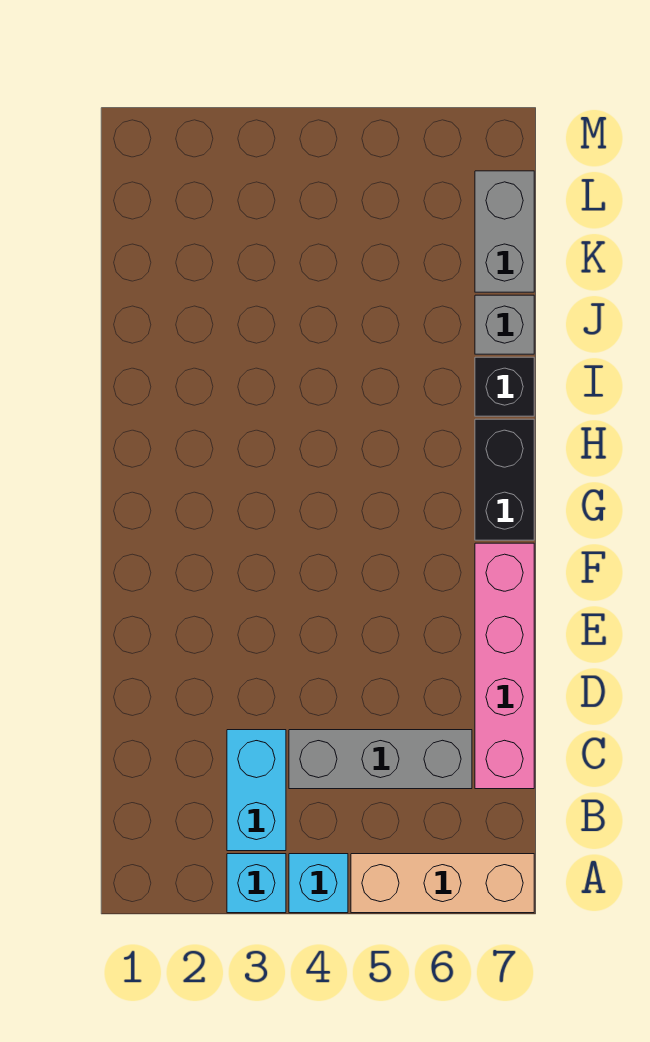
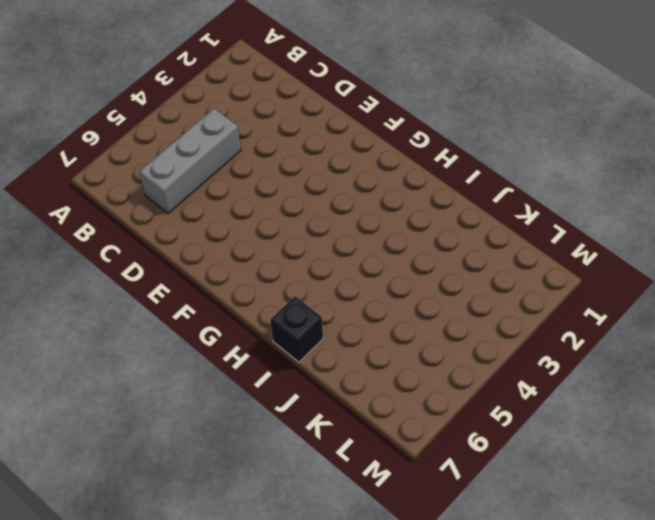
none -> cyan 1x1 brick [227,854,286,913]
none -> cyan 1x1 brick [289,854,348,913]

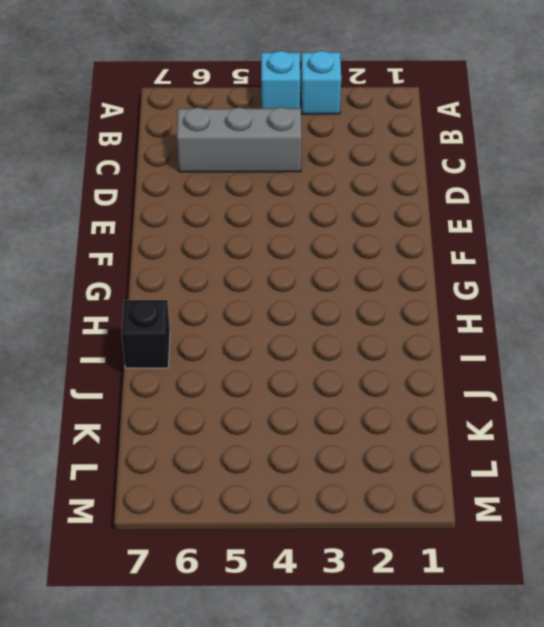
none -> tan 1x3 brick [351,854,534,913]
none -> cyan 1x2 brick [227,730,286,851]

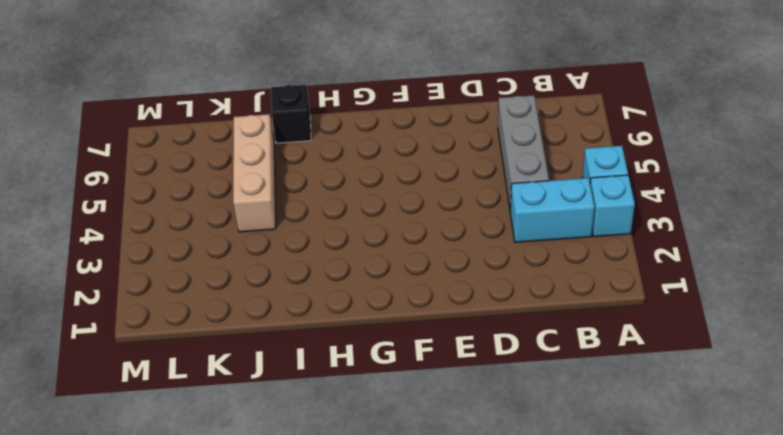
tan 1x3 brick [233,114,276,232] -> tan 1x3 brick moved to [351,854,534,913]
none -> pink 1x4 brick [475,543,534,789]
none -> black 1x2 brick [475,419,534,540]

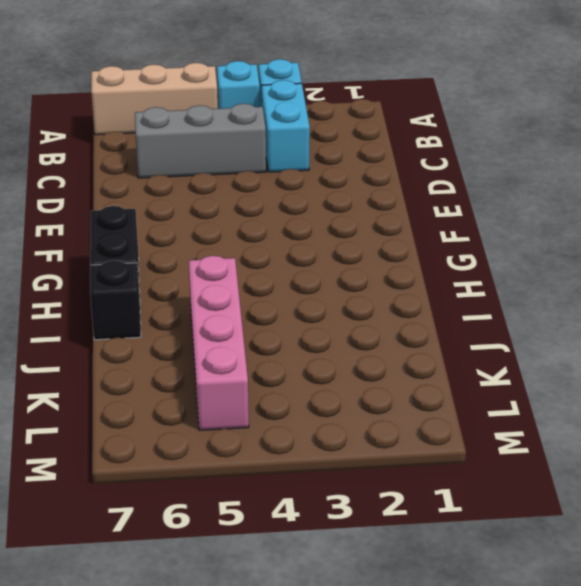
pink 1x4 brick [189,256,249,430] -> pink 1x4 brick moved to [475,543,534,789]
none -> grey 1x1 brick [475,295,534,354]
none -> grey 1x2 brick [475,171,534,292]

